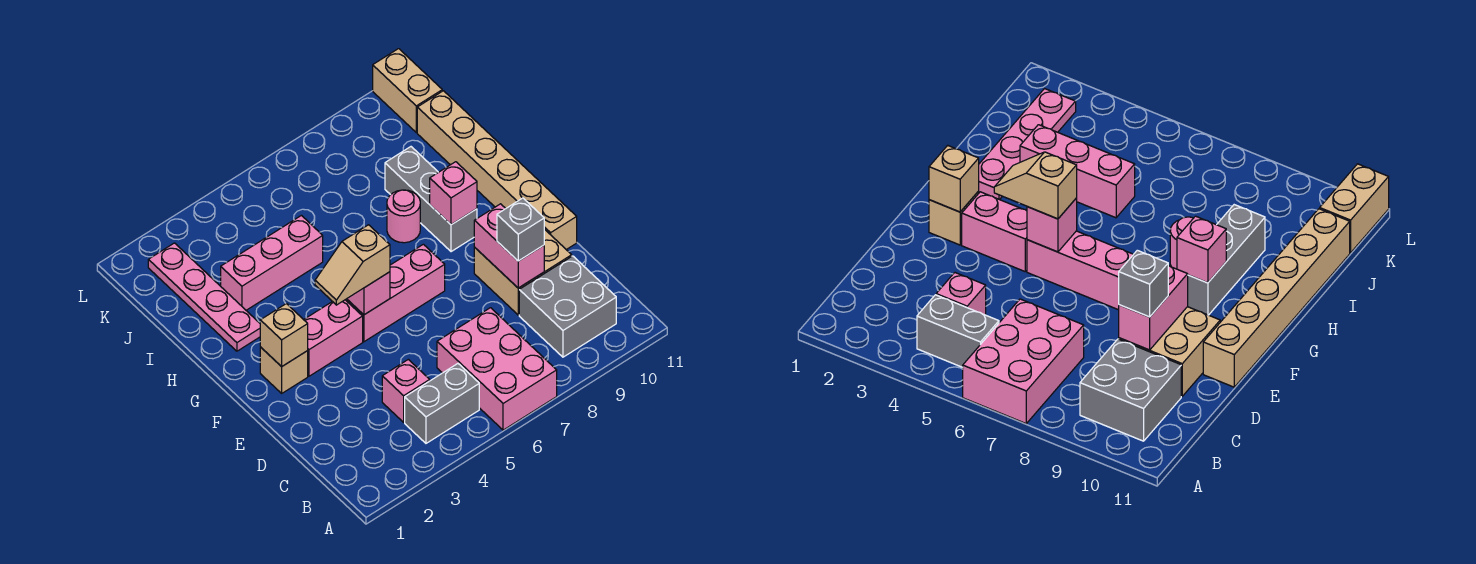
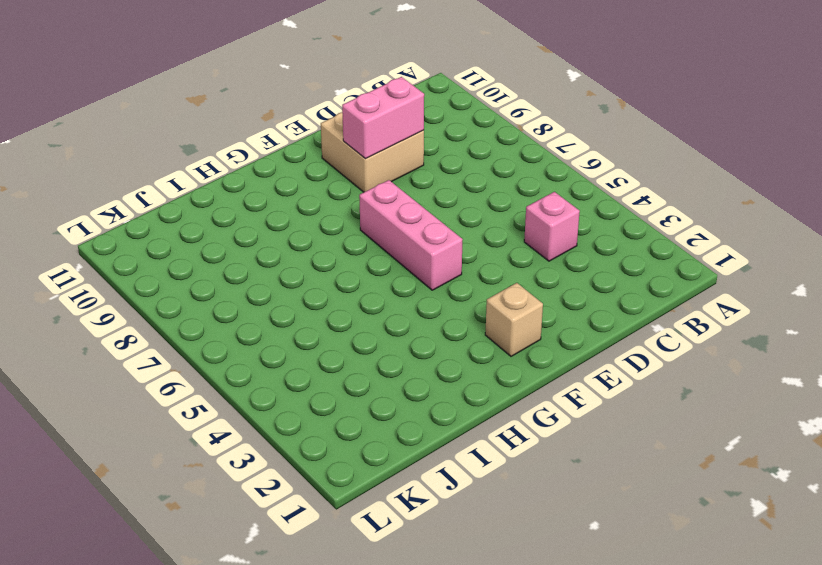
none -> pink 2x3 brick [437,308,557,430]
none -> grey 1x2 brick [405,364,479,443]
none -> grey 2x2 brick [519,256,616,357]

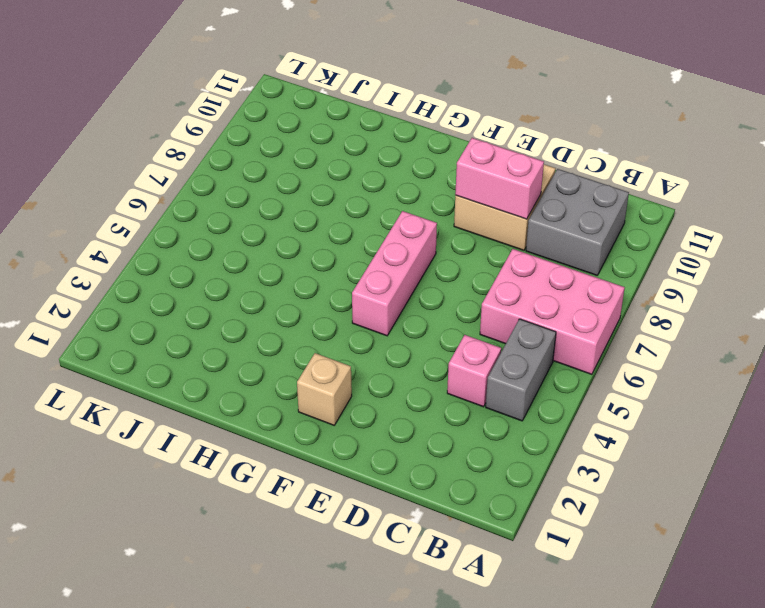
none -> tan 1x6 brick [417,91,577,250]
none -> pink 1x2 brick [304,300,363,376]
none -> grey 1x3 brick [385,147,477,252]

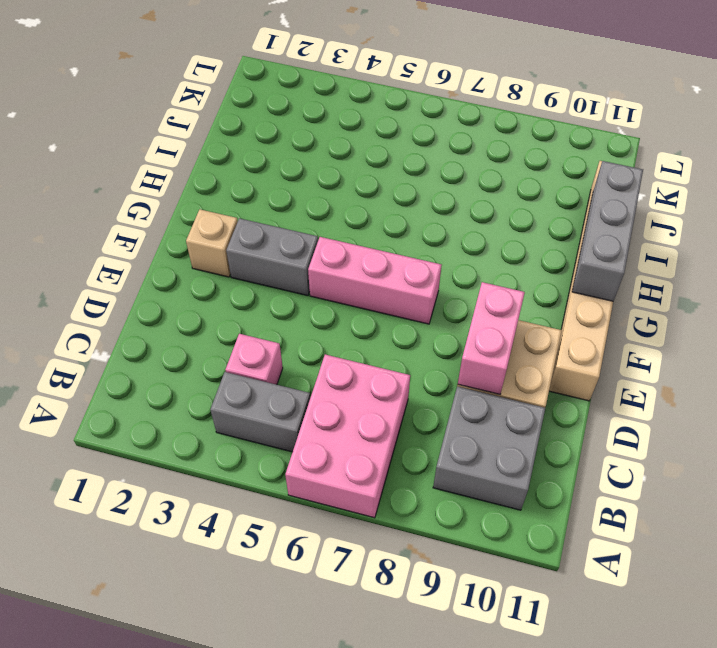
grey 1x2 brick [226,218,318,296] -> pink 1x2 brick [304,300,363,376]
grey 1x3 brick [572,161,643,301] -> grey 1x3 brick moved to [385,147,477,252]
none -> pink 1x4 plate [148,243,260,351]
none -> pink 1x1 round brick [387,190,420,243]
none -> pink 1x3 brick [221,216,323,310]

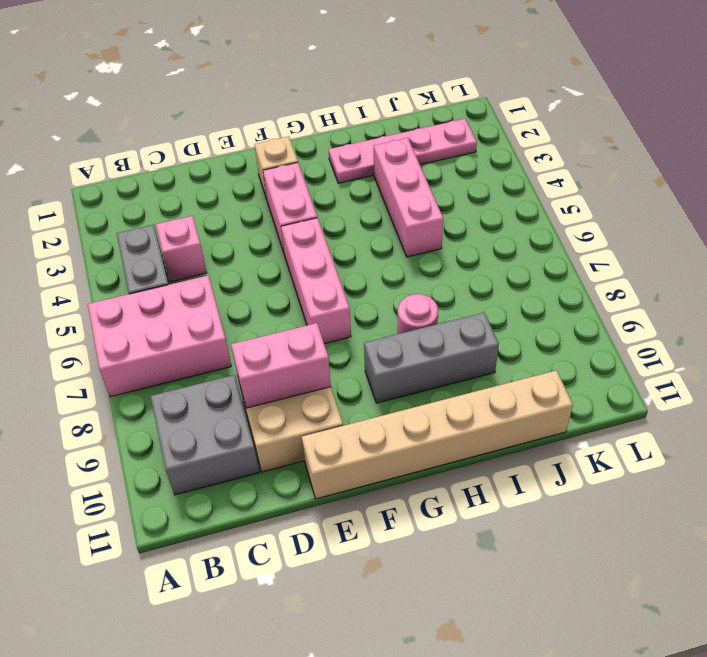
none -> tan 1x2 brick [373,49,442,132]
none -> tan 1x1 brick [260,304,308,367]
none -> pink 1x1 brick [347,272,390,315]

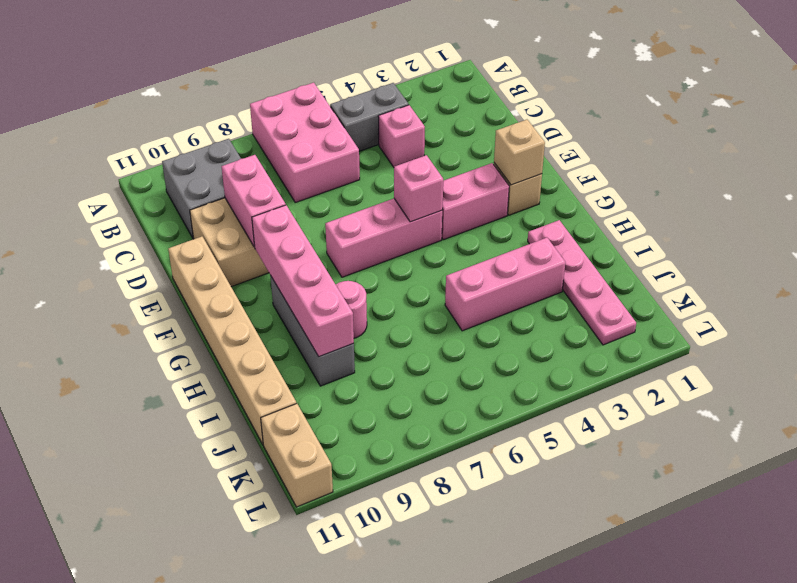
pink 1x4 brick [252,205,354,357] -> pink 1x1 brick [430,162,477,225]
none -> grey 1x1 brick [497,198,544,261]
none -> tan 1x2 slope [315,225,390,305]

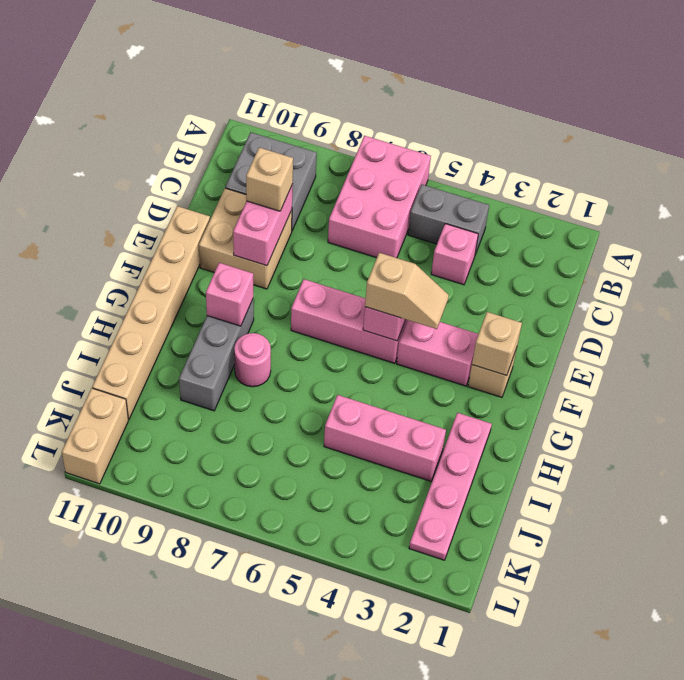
tan 1x1 brick [246,148,293,211] -> grey 1x1 brick [497,198,544,261]

